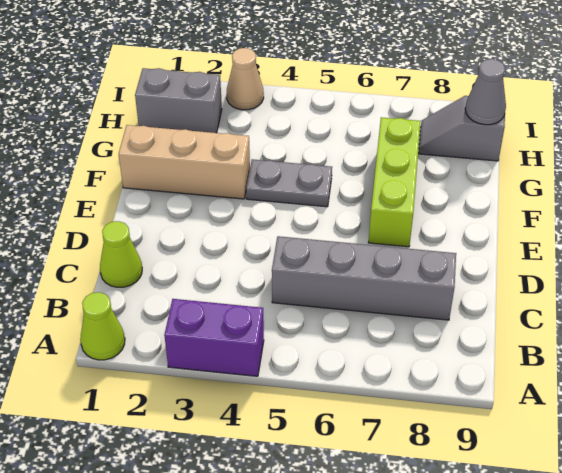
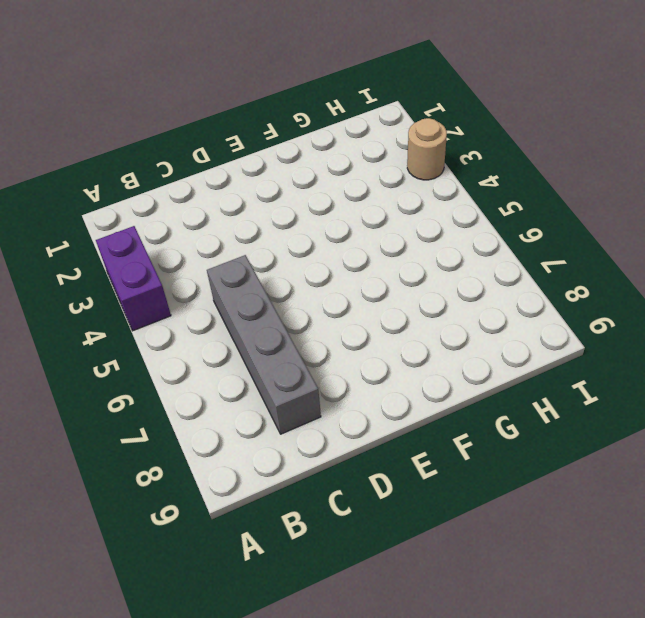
tan 1x1 round brick [407,118,447,180] -> tan 1x1 cone [227,48,264,110]
none -> lime 1x1 cone [80,292,125,360]
none -> lime 1x1 cone [100,221,142,287]

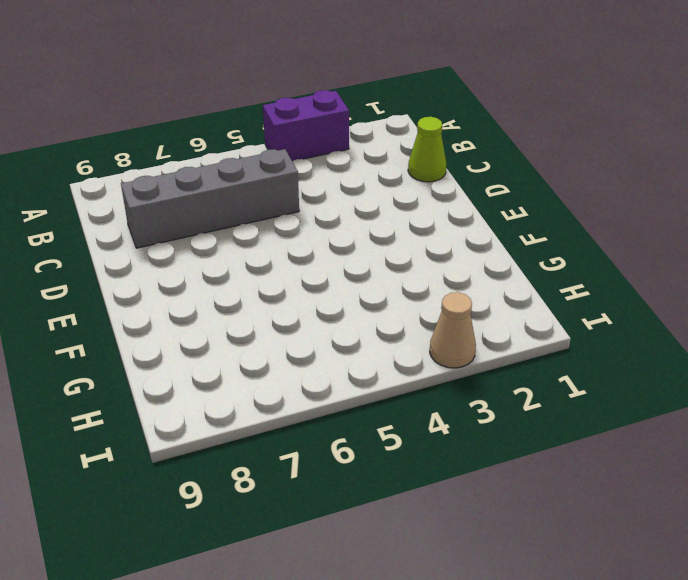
none -> lime 1x1 cone [80,292,125,360]
none -> lime 1x3 brick [368,117,421,247]

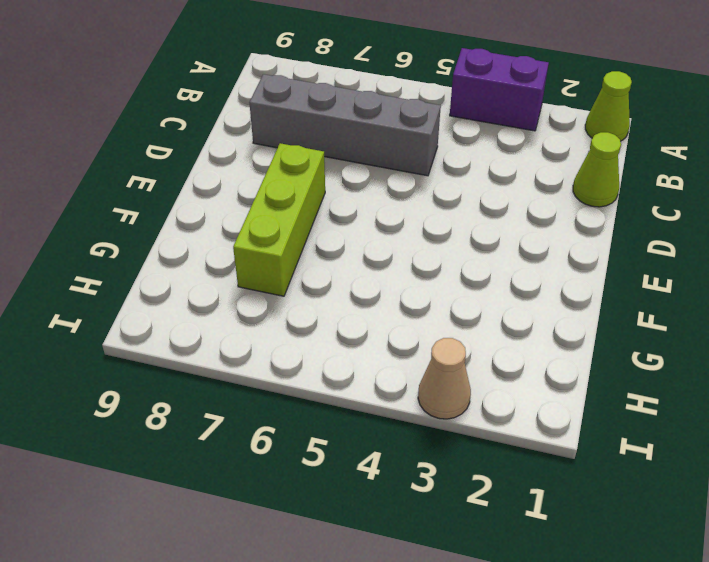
none -> tan 1x3 brick [119,125,250,199]
none -> grey 1x2 plate [246,159,332,207]

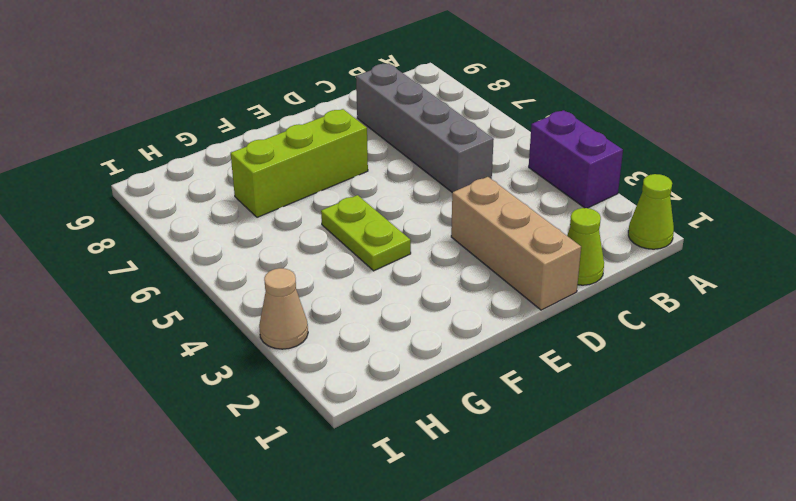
tan 1x3 brick [451,177,581,310] -> tan 1x3 brick moved to [119,125,250,199]
lime 1x2 plate [321,195,411,271] -> grey 1x2 plate [246,159,332,207]
none -> grey 1x2 brick [135,68,222,133]
none -> grey 1x2 slope [419,96,505,161]

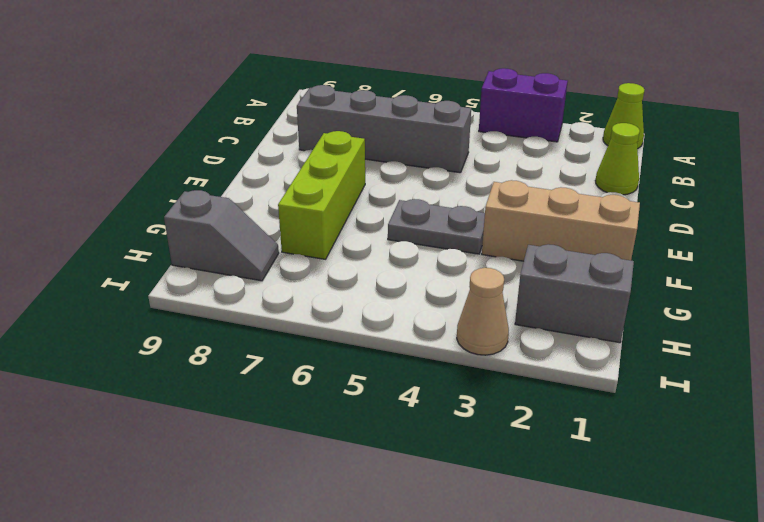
none -> grey 1x1 cone [465,59,506,125]

